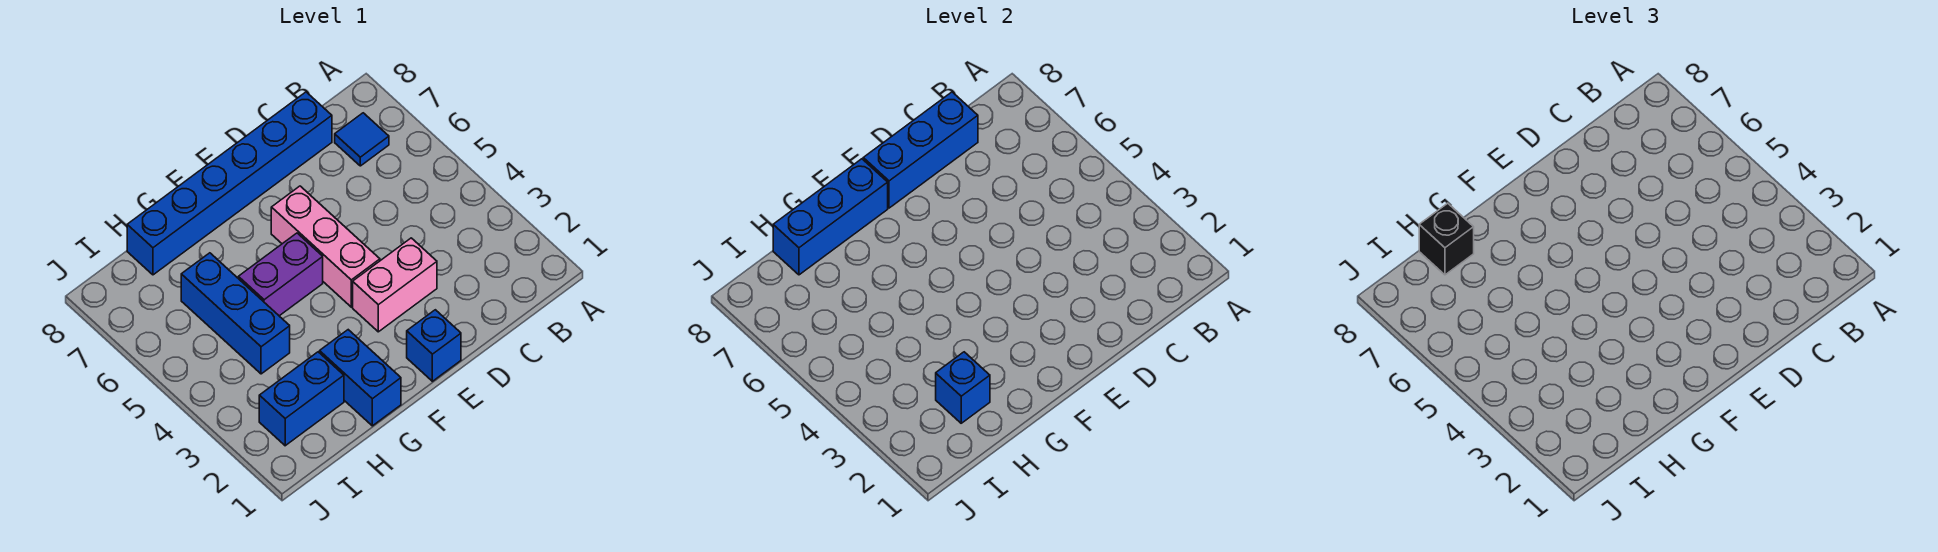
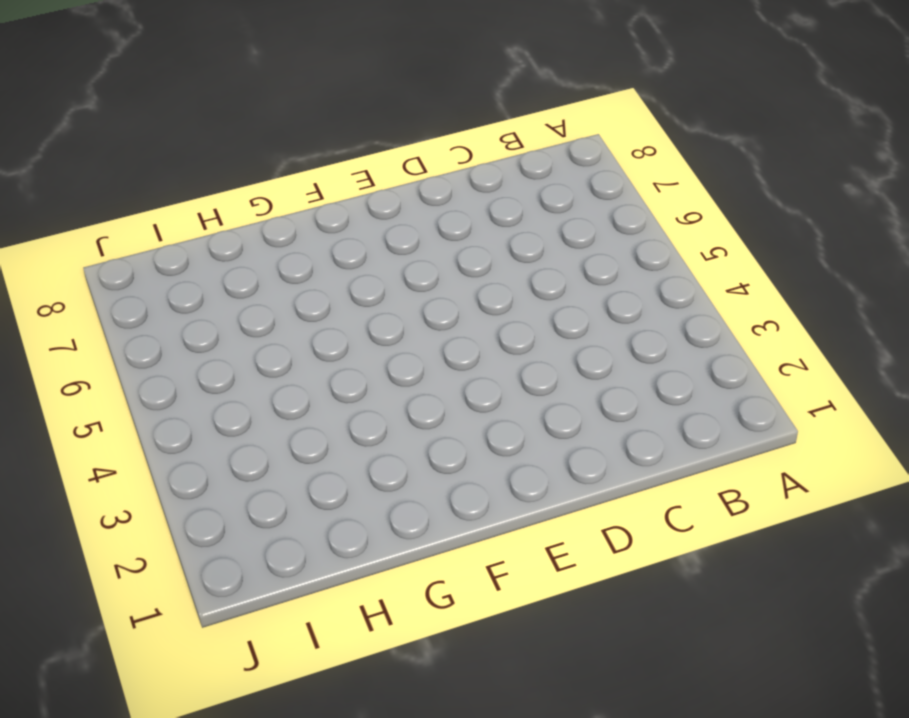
none -> blue 1x1 tile [335,113,389,166]
none -> blue 1x6 brick [127,92,332,275]
none -> pink 1x2 brick [353,238,437,332]

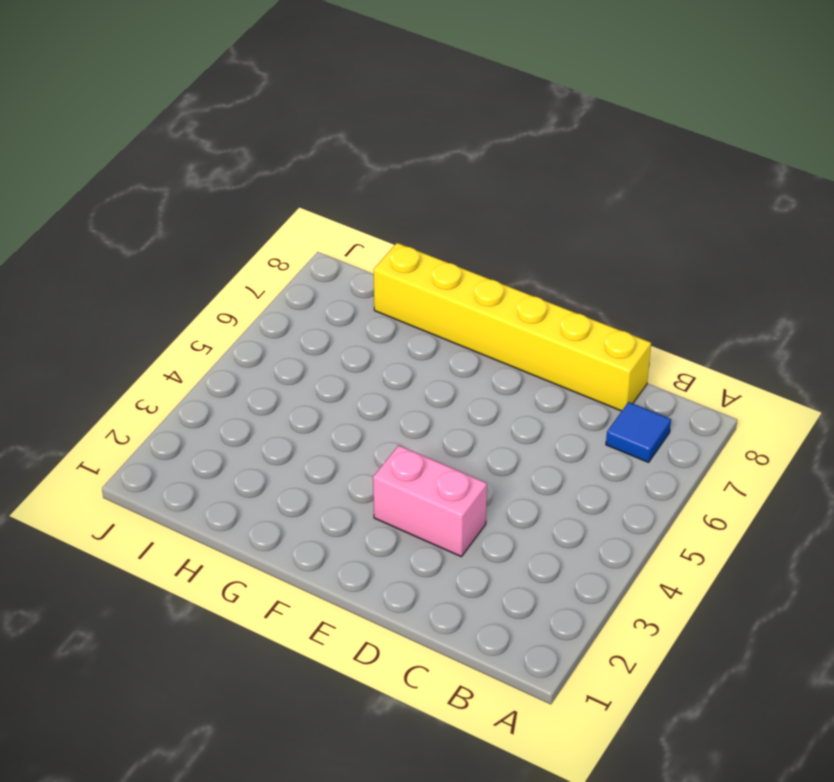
yellow 1x6 brick [374,243,651,411] -> blue 1x6 brick [127,92,332,275]
none -> blue 1x1 brick [407,310,461,381]
none -> pink 1x3 brick [271,186,380,307]
none -> purple 1x2 brick [238,233,323,316]

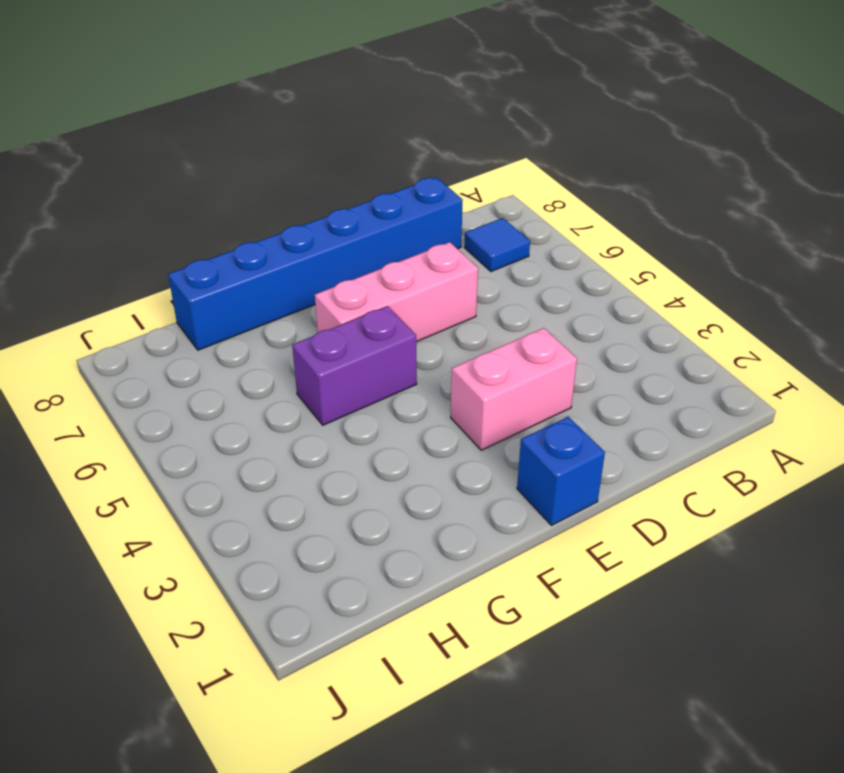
pink 1x3 brick [315,242,478,342] -> pink 1x3 brick turned to [271,186,380,307]
none -> blue 1x2 brick [320,330,401,426]
none -> blue 1x2 brick [259,352,344,446]
none -> blue 1x3 brick [181,253,290,374]

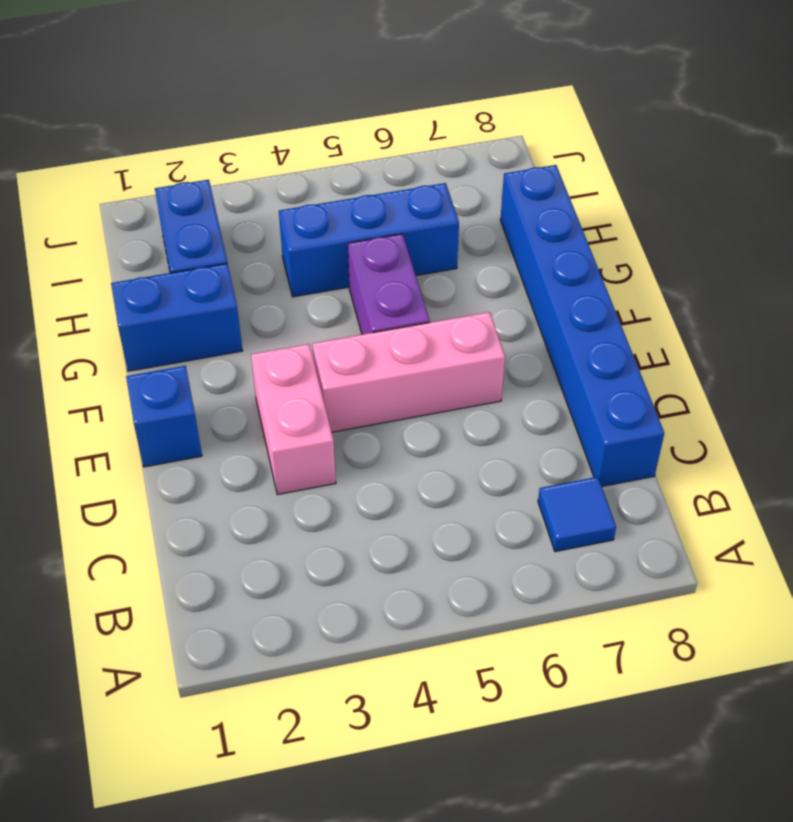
none -> blue 1x3 brick [863,92,978,208]
none -> blue 1x3 brick [773,159,888,275]
none -> blue 1x1 brick [936,352,990,423]

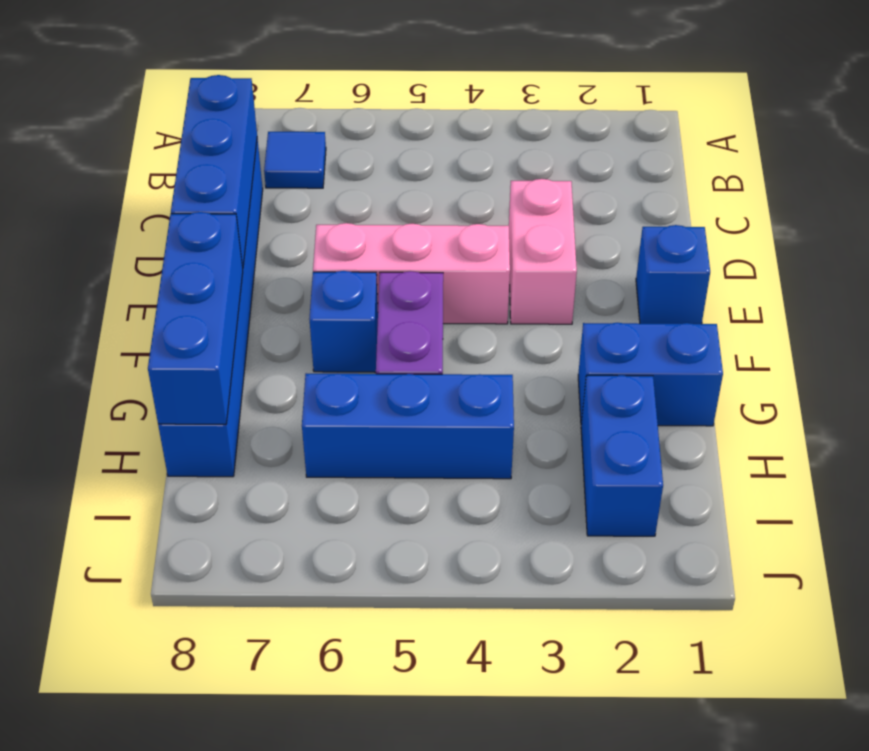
blue 1x1 brick [309,271,378,372] -> blue 1x1 brick moved to [936,352,990,423]
none -> black 1x1 brick [1419,203,1474,275]

